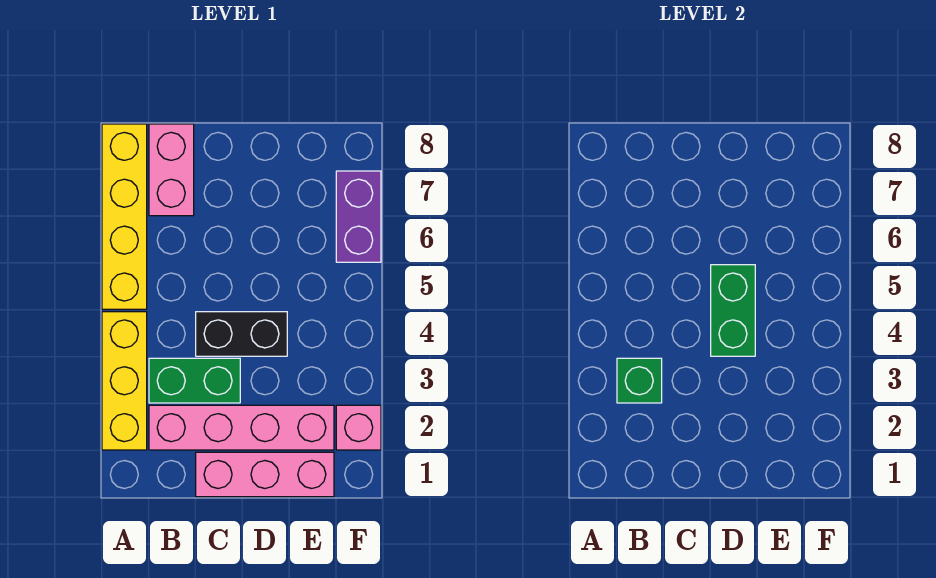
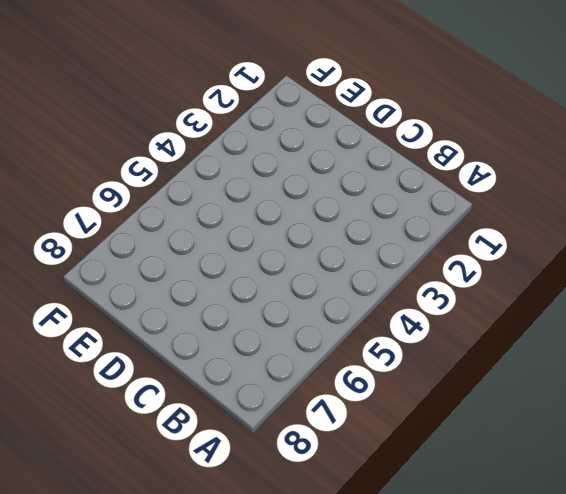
none -> yellow 1x3 brick [102,312,147,450]
none -> yellow 1x4 brick [102,124,147,309]

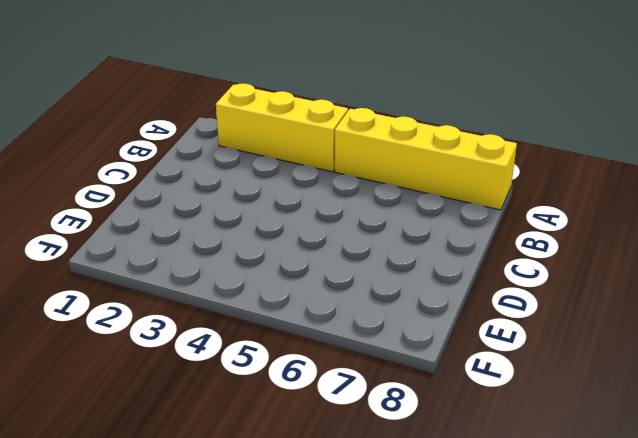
none -> pink 1x4 brick [149,405,334,450]
none -> green 1x2 brick [149,358,240,403]

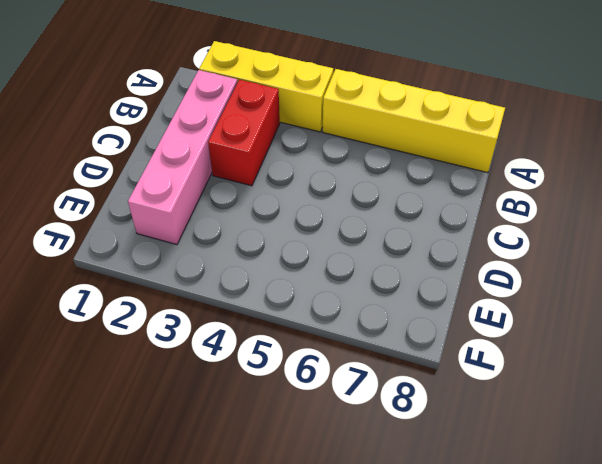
red 1x2 brick [208,80,280,186] -> green 1x2 brick [149,358,240,403]
none -> pink 1x2 brick [149,124,194,216]
none -> pink 1x3 brick [196,452,334,497]

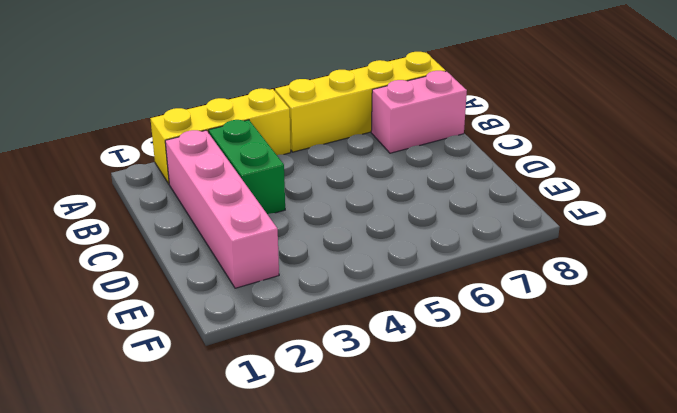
none -> pink 1x3 brick [196,452,334,497]
none -> black 1x2 brick [196,312,287,356]

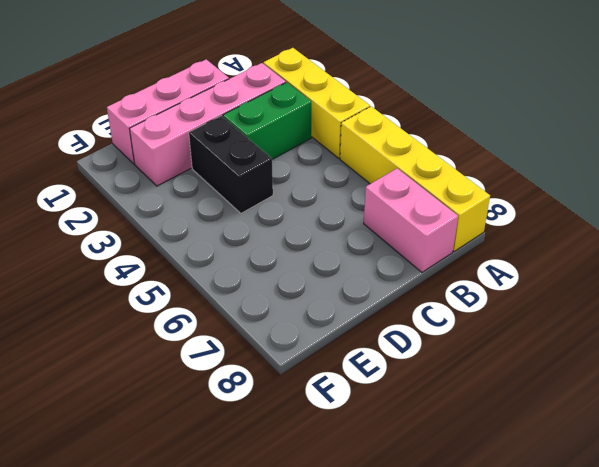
black 1x2 brick [189,116,273,213] -> black 1x2 brick turned to [196,312,287,356]
none -> pink 1x1 brick [336,405,381,450]
none -> purple 1x2 brick [336,171,381,262]

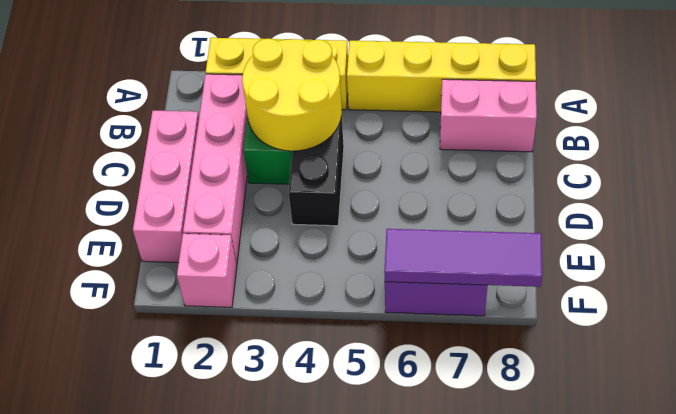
yellow 2x2 round brick [242,39,342,151] -> green 1x1 brick [617,358,662,403]
purple 1x3 tile [384,229,542,287] -> none
none -> green 1x2 brick [711,265,755,356]

